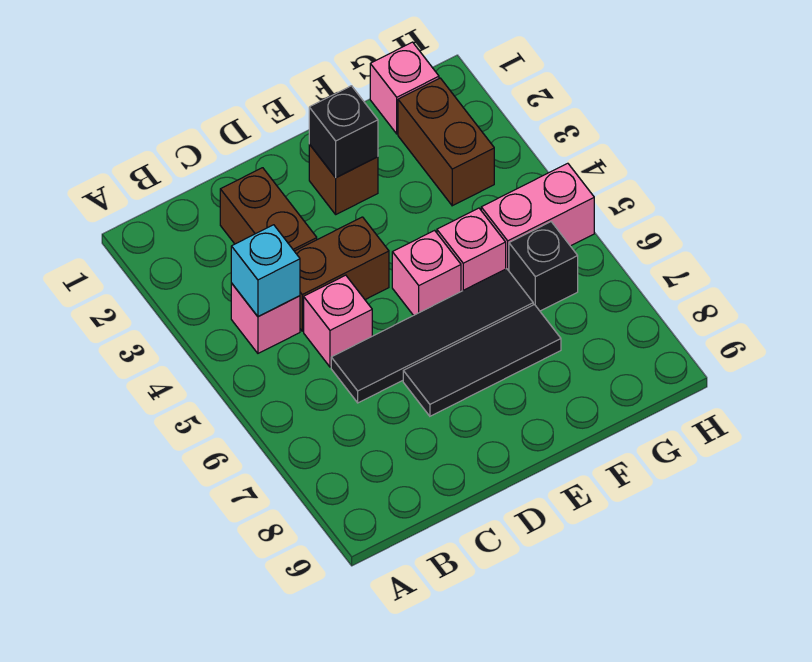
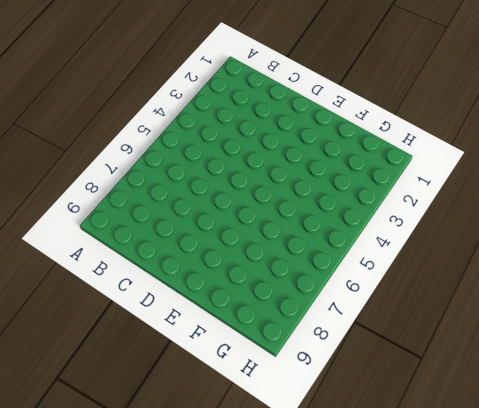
none -> pink 1x1 brick [231,283,300,353]
none -> brown 1x2 brick [220,168,317,251]
none -> brown 1x2 brick [295,217,389,331]

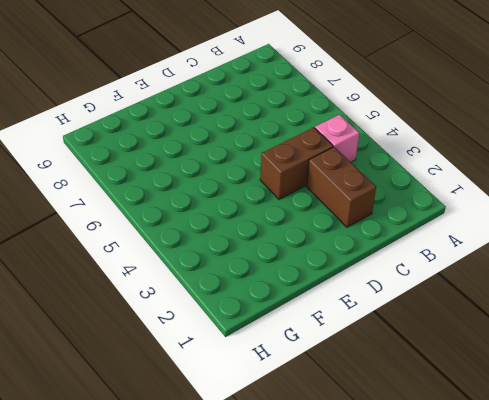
none -> pink 1x1 brick [304,275,372,367]
none -> black 1x4 tile [331,269,533,403]
none -> black 1x3 tile [403,305,561,416]

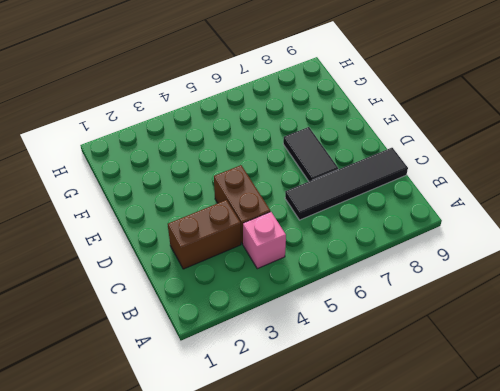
black 1x4 tile [285,148,408,220] -> black 1x4 tile turned to [331,269,533,403]
black 1x2 tile [283,127,338,181] -> black 1x3 tile [403,305,561,416]
none -> pink 1x1 brick [304,275,372,367]
none -> brown 1x1 brick [309,144,378,214]
none -> pink 1x1 brick [392,230,461,315]

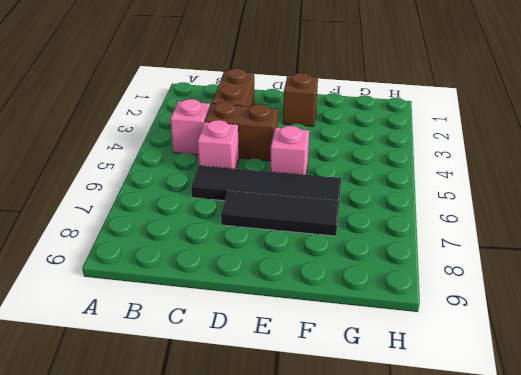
none -> pink 1x1 brick [437,208,506,291]
none -> pink 1x1 brick [370,42,439,134]
none -> brown 1x2 brick [398,78,494,206]

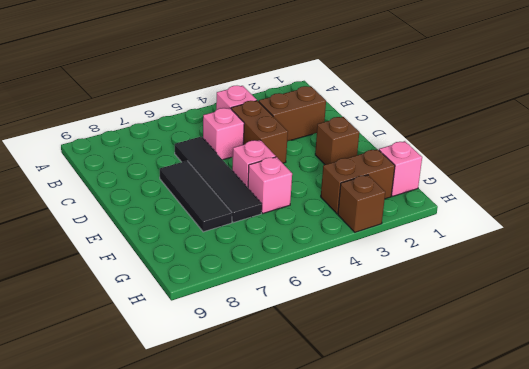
brown 1x1 brick [338,175,385,232] -> none
none -> pink 1x2 brick [481,163,594,271]
none -> black 1x1 brick [509,222,578,311]
none -> cyan 1x1 brick [231,225,300,317]

